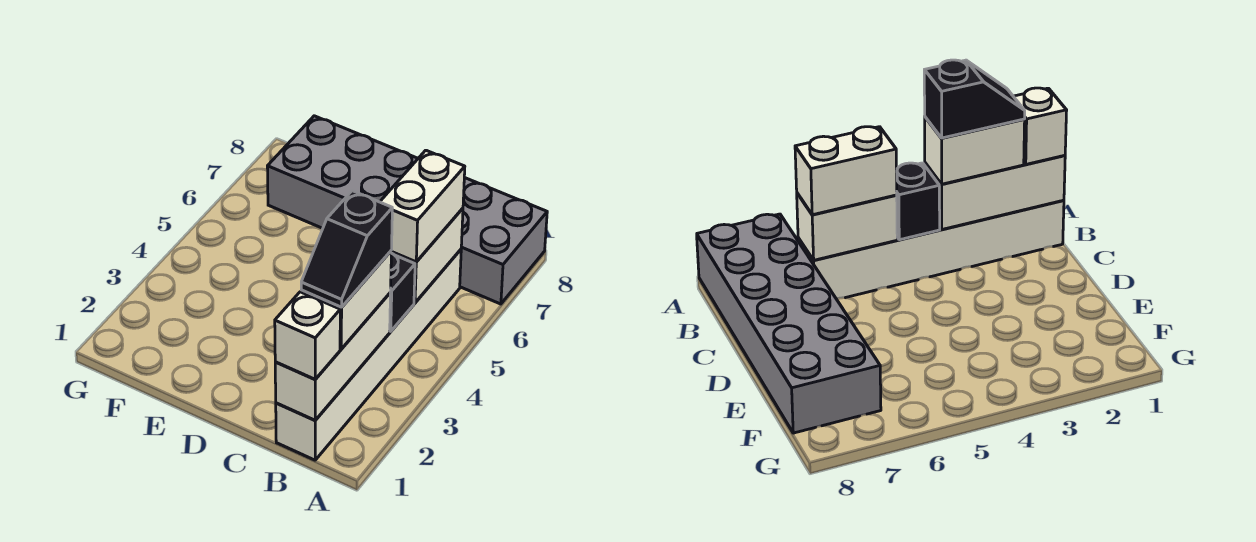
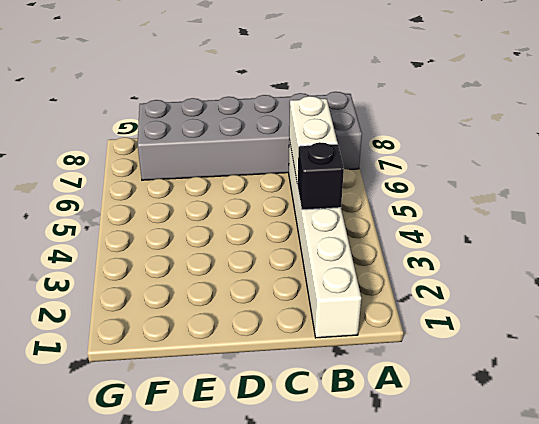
none -> white 1x3 brick [275,293,391,420]
none -> white 1x1 brick [275,292,340,379]

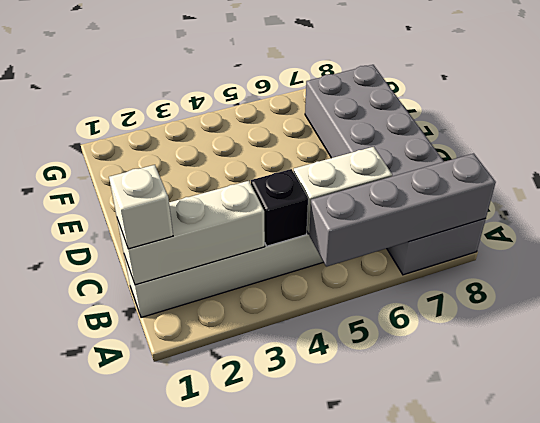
grey 1x4 brick [309,153,496,267] -> none
none -> white 1x2 brick [301,251,391,349]
none -> white 1x2 brick [380,150,465,262]

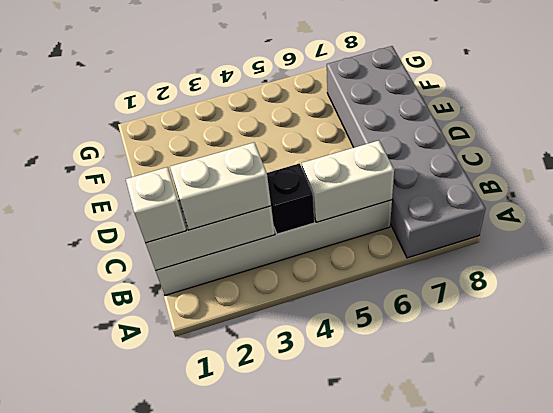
none -> white 1x2 brick [380,150,465,262]
none -> black 1x2 slope [301,191,392,307]

